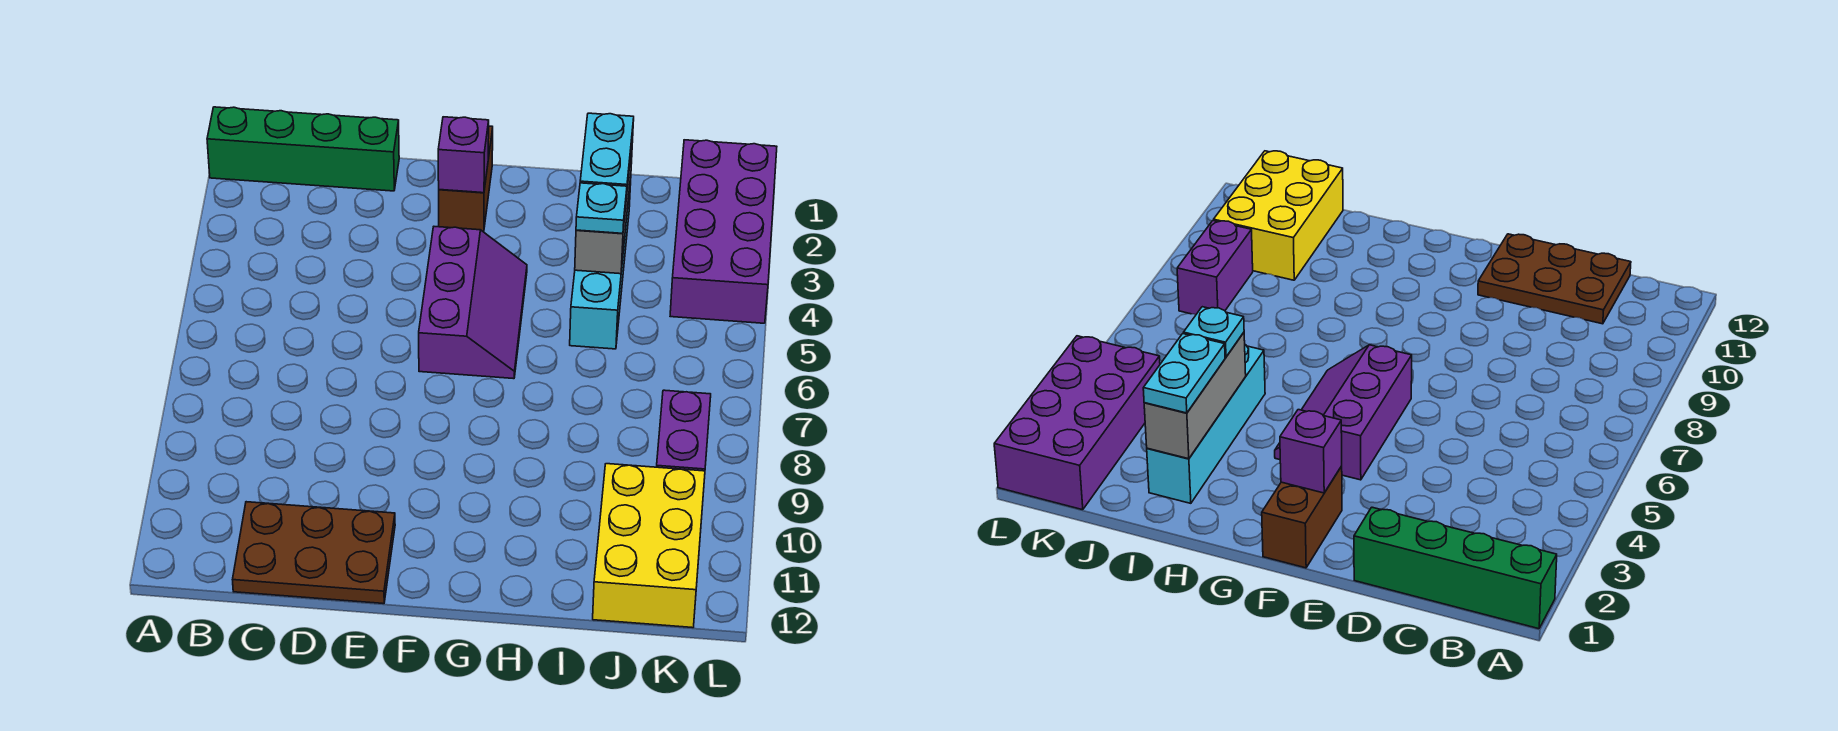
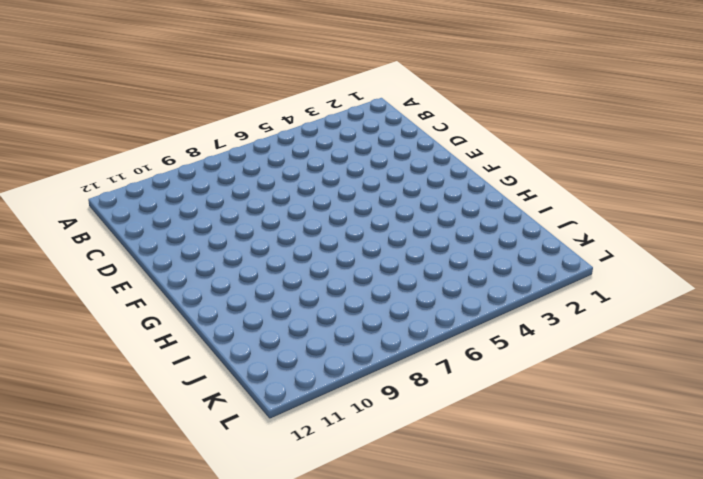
none -> green 1x4 brick [207,107,399,191]
none -> brown 2x3 plate [233,502,395,604]
none -> brown 1x2 brick [439,126,493,232]

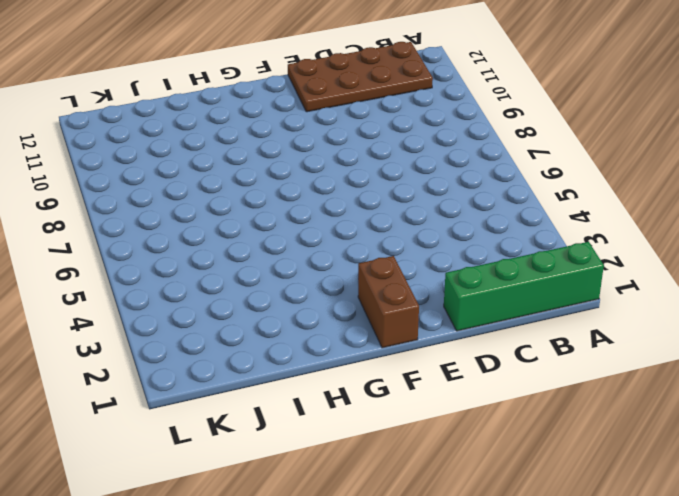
brown 2x4 plate [288,42,433,112] -> brown 2x3 plate [233,502,395,604]
none -> purple 2x3 slope [419,227,527,379]
none -> cyan 1x4 brick [570,177,631,349]
none -> yellow 2x3 brick [593,464,705,628]

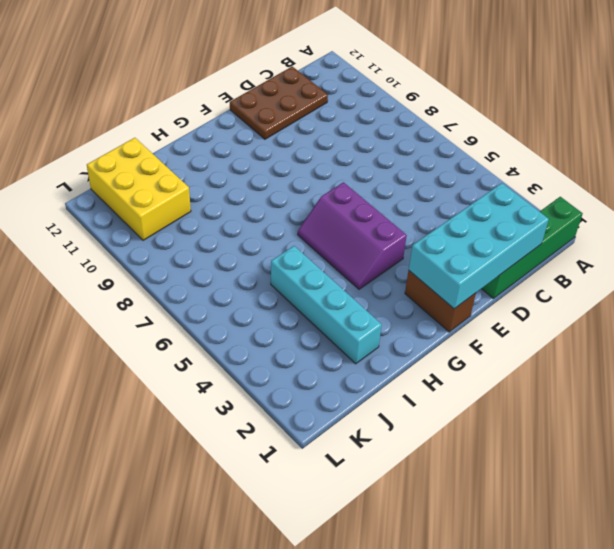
cyan 2x4 brick [409,183,549,309] -> purple 1x1 brick [438,117,489,193]
none -> purple 2x4 brick [670,140,777,323]
none -> purple 1x2 brick [657,390,711,471]
none -> grey 1x3 brick [575,137,633,274]

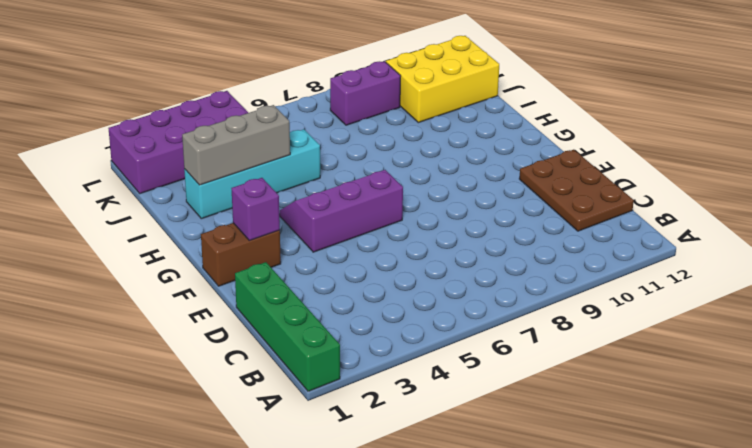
none -> cyan 1x2 plate [580,113,634,188]
none -> cyan 1x1 plate [576,183,627,233]

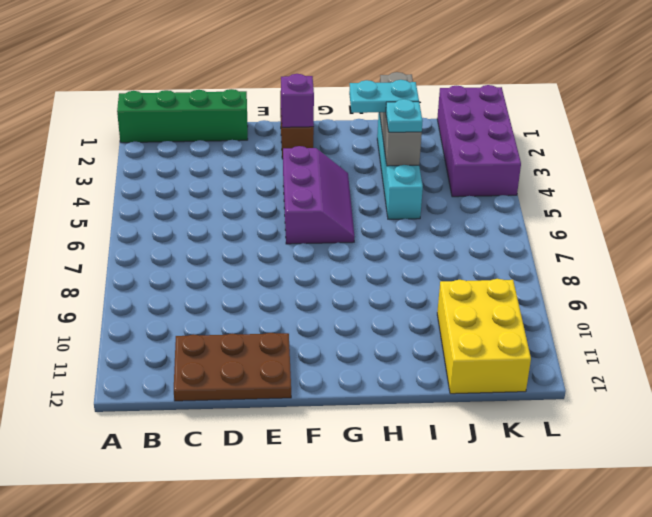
cyan 1x2 plate [349,80,419,113] -> cyan 1x2 plate turned to [580,113,634,188]
none -> purple 1x2 brick [657,390,711,471]

